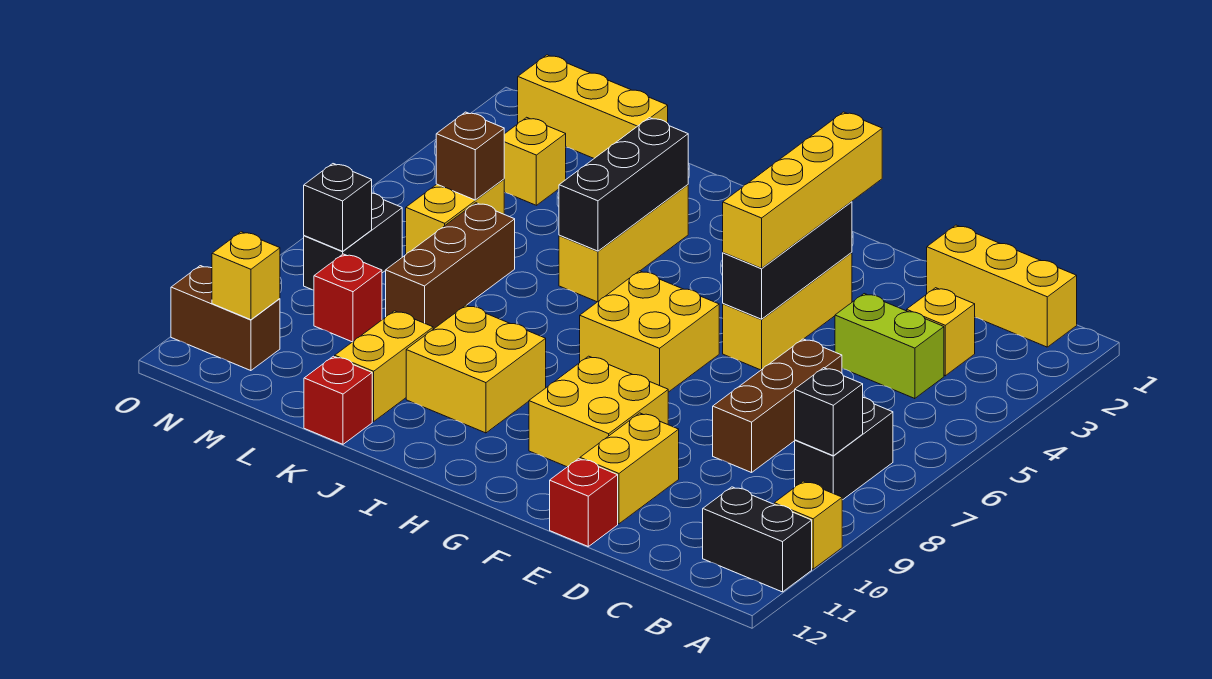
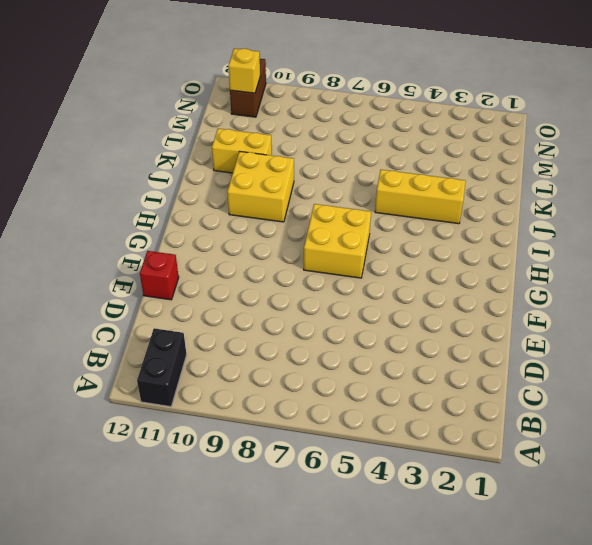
none -> yellow 1x1 brick [774,481,842,569]
none -> yellow 1x3 brick [927,225,1077,347]
none -> black 1x2 brick [795,398,893,500]
none -> yellow 1x1 brick [907,288,975,376]

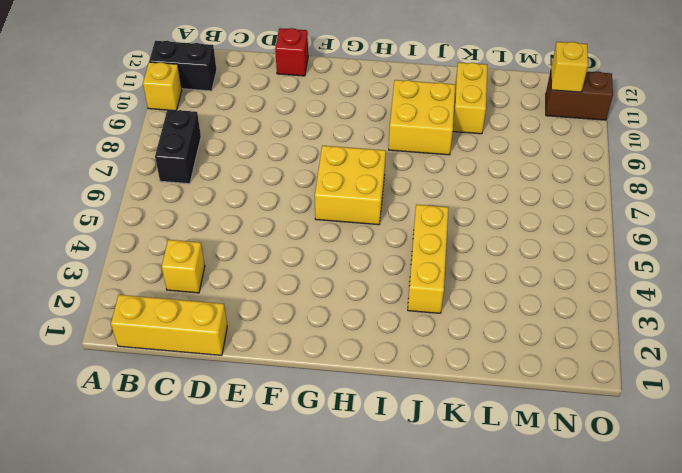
none -> lime 1x2 brick [835,294,944,399]
none -> brown 1x3 brick [713,339,842,473]
none -> yellow 1x2 brick [580,413,679,524]
none -> yellow 1x3 brick [723,253,852,370]

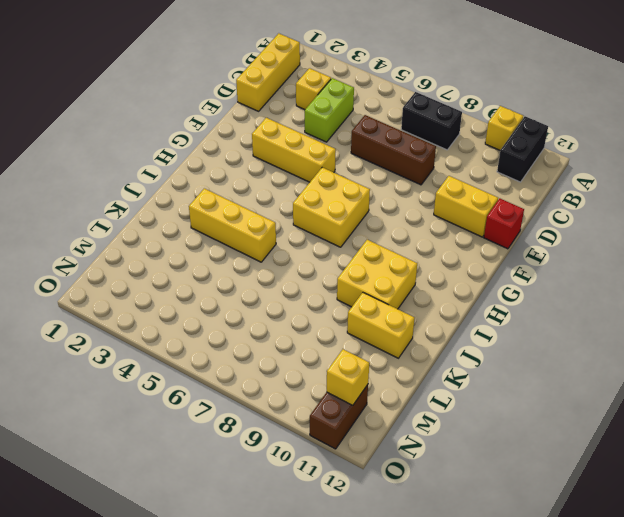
none -> yellow 2x2 brick [529,356,668,467]
none -> red 1x1 brick [304,356,372,444]
none -> yellow 1x3 brick [518,55,668,158]
none -> brown 1x3 brick [386,203,515,329]

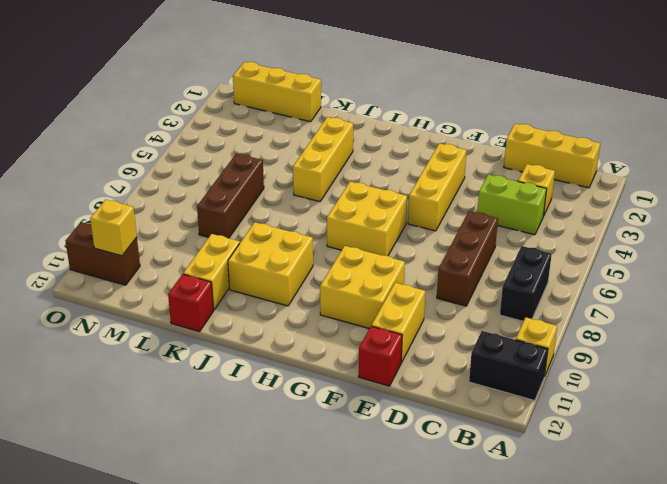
none -> yellow 1x1 brick [504,117,566,205]
none -> yellow 1x2 brick [406,179,505,254]
none -> red 1x1 brick [314,254,382,342]
none -> black 1x2 brick [304,193,402,290]

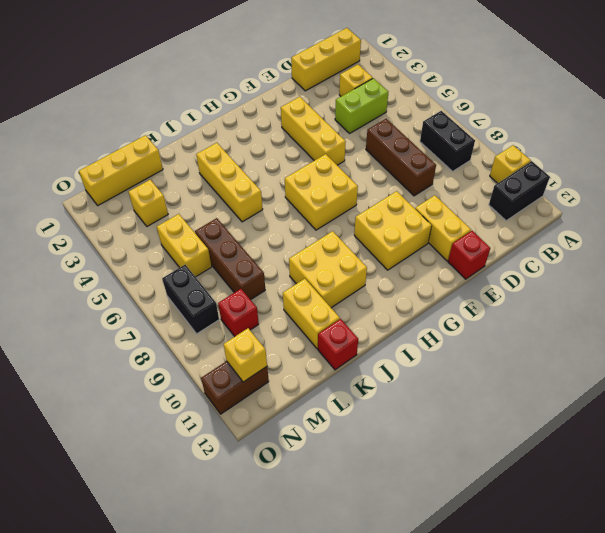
none -> black 1x1 brick [795,368,863,456]
none -> black 1x3 brick [723,202,852,319]
none -> black 1x3 brick [559,118,689,251]
none -> brown 1x1 brick [436,112,504,200]

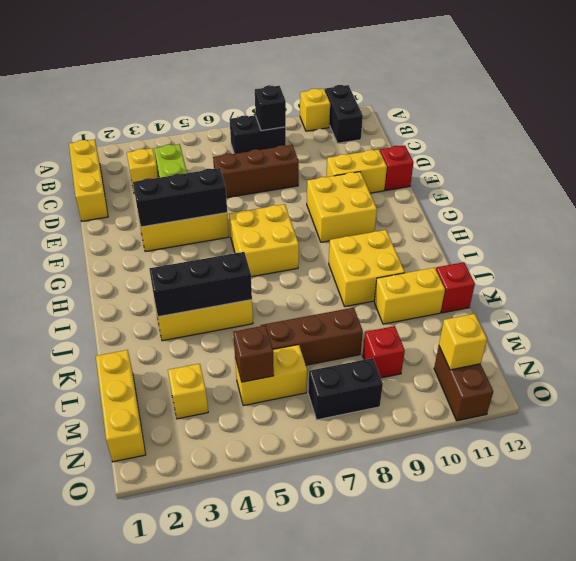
none -> black 1x1 brick [304,164,372,251]
none -> yellow 1x4 brick [723,112,882,268]

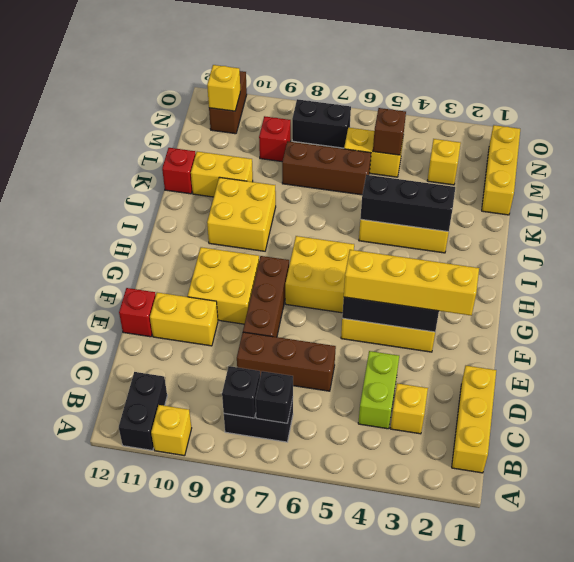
black 1x1 brick [256,371,293,423] -> black 1x1 brick moved to [304,164,372,251]
brown 1x3 brick [243,256,289,337] -> none

